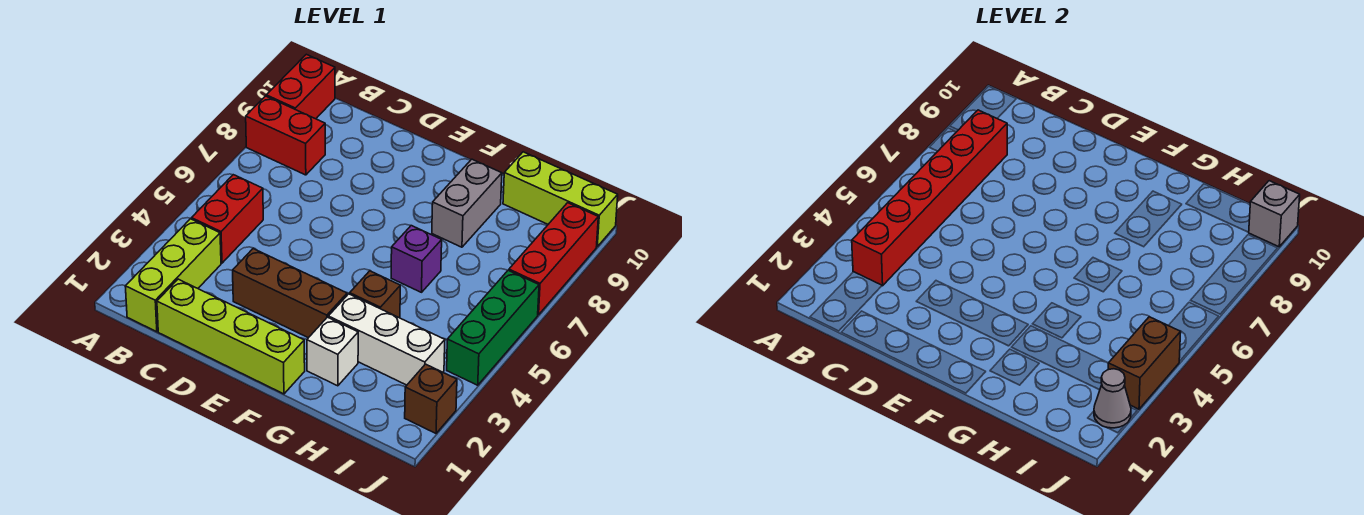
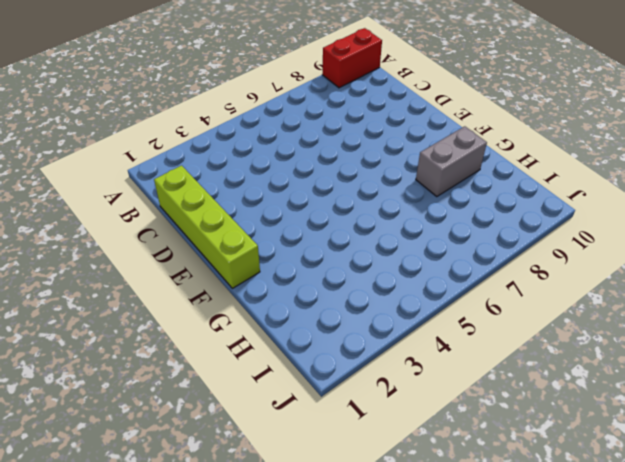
none -> red 1x2 brick [246,96,325,175]
none -> lime 1x3 brick [125,219,221,332]
none -> red 1x2 brick [192,175,263,263]

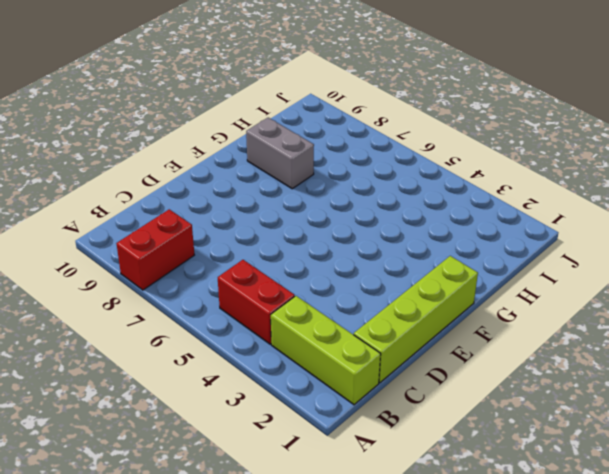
none -> red 1x2 brick [266,54,335,119]
none -> brown 1x3 brick [233,249,347,338]
none -> white 1x1 brick [307,317,358,386]

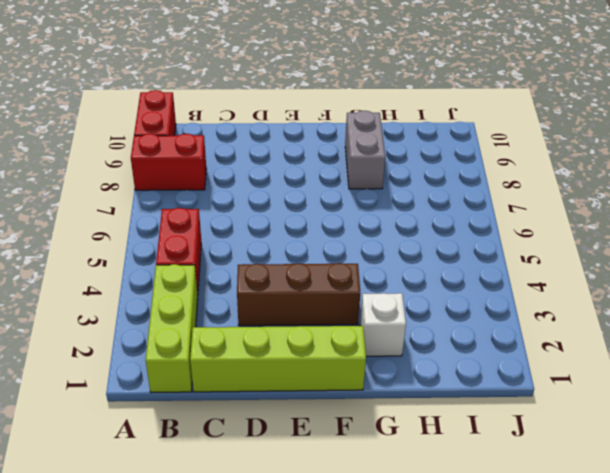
none -> white 1x3 brick [328,294,445,385]
none -> brown 1x1 brick [350,271,400,317]
none -> purple 1x1 brick [391,226,442,292]

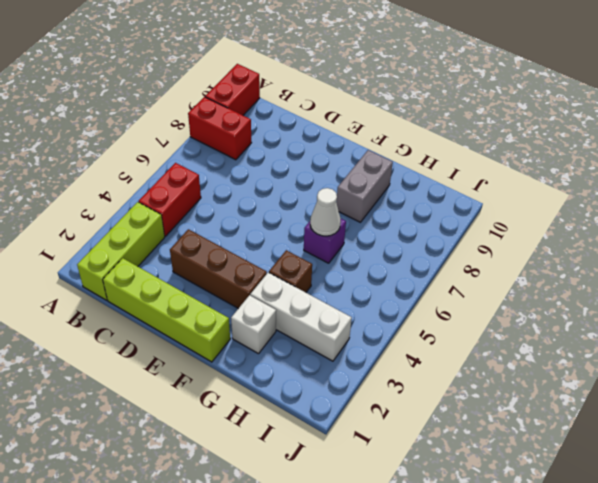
white 1x1 cone [310,188,341,236] -> none
none -> lime 1x3 brick [503,152,618,247]
none -> brown 1x1 brick [405,364,457,433]
none -> green 1x3 brick [447,270,539,385]

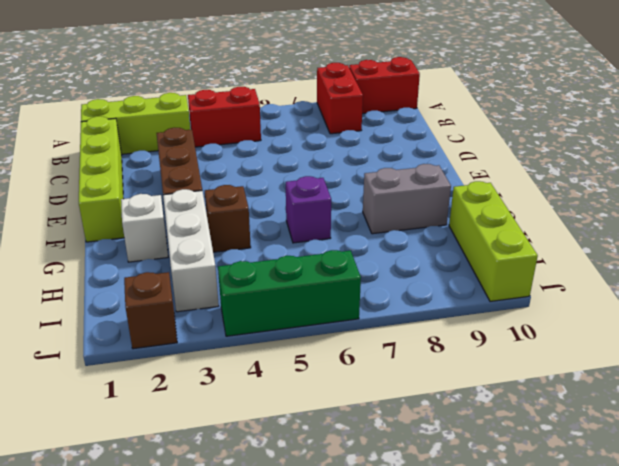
none -> red 1x3 brick [509,203,598,315]
none -> red 1x6 brick [852,110,1007,286]
none -> grey 1x1 cone [1094,369,1131,428]

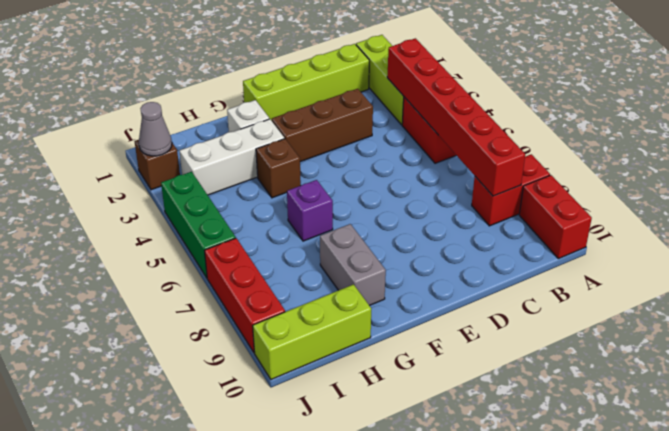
none -> brown 1x2 brick [1108,317,1181,409]
none -> grey 1x1 brick [1249,181,1300,247]

